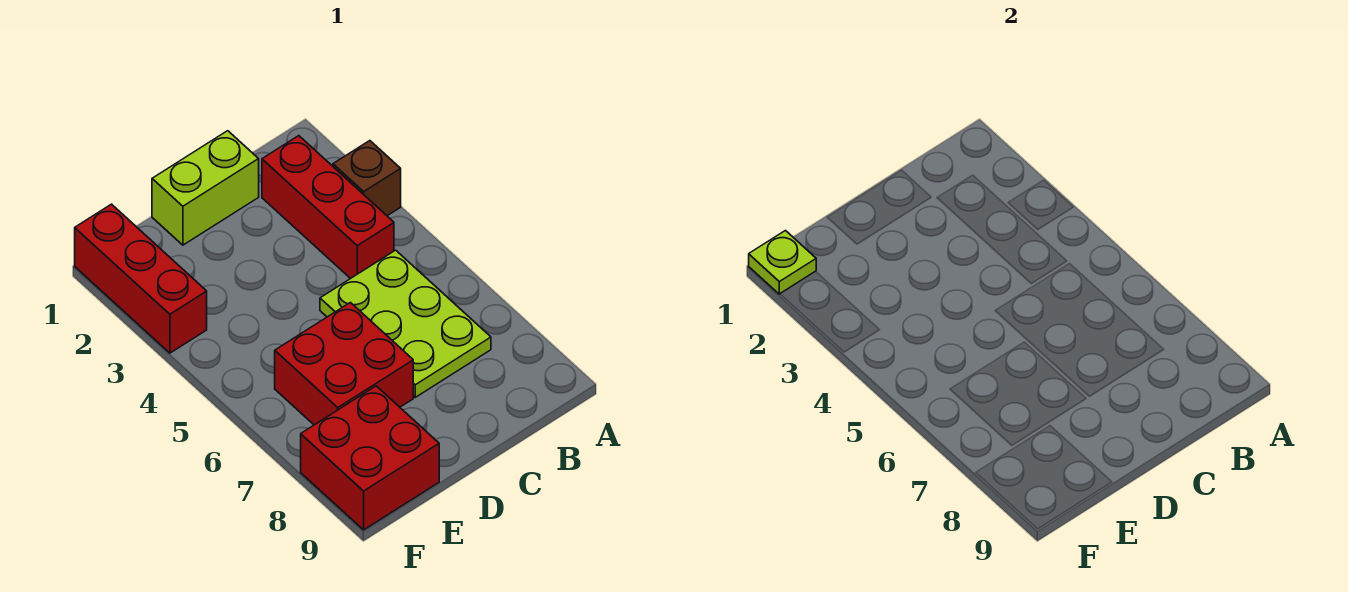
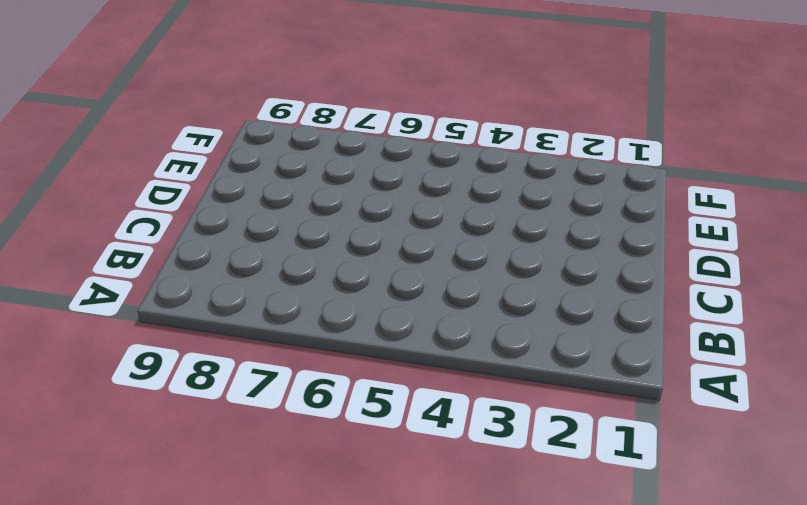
none -> brown 1x1 brick [333,141,401,216]
none -> red 1x3 brick [262,136,394,279]

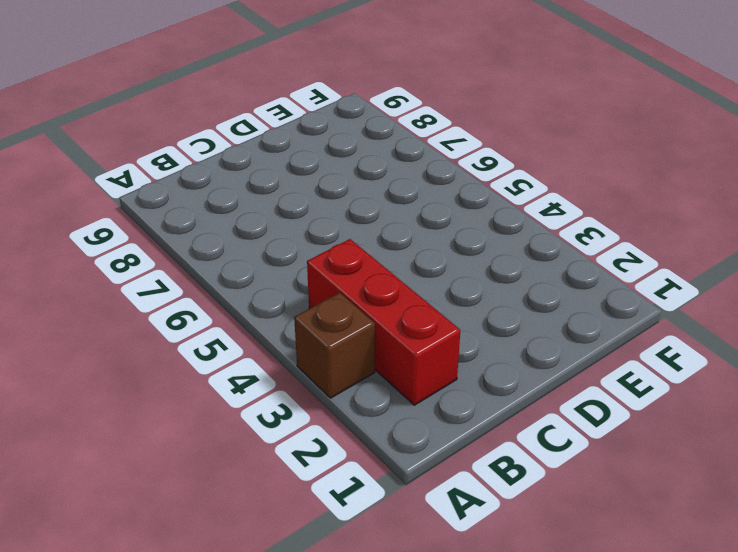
none -> lime 2x3 plate [320,250,491,397]
none -> lime 1x2 brick [152,131,259,245]

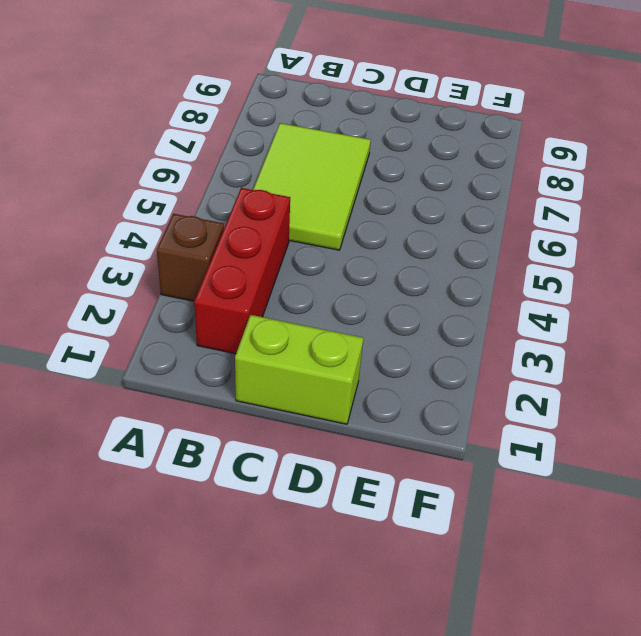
lime 2x3 tile [253,123,371,250] -> lime 2x3 plate [320,250,491,397]
none -> red 2x2 brick [275,303,413,425]
none -> red 2x2 brick [301,386,439,530]

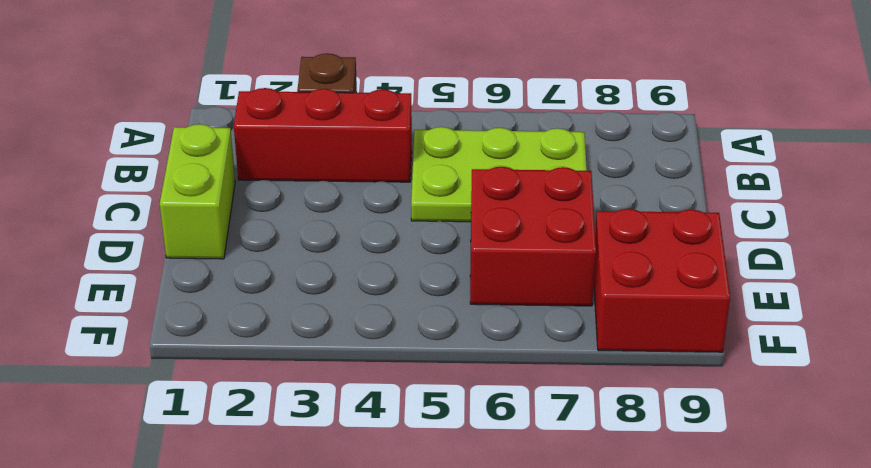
none -> red 1x3 brick [75,204,207,353]
none -> lime 1x1 plate [749,231,816,294]

